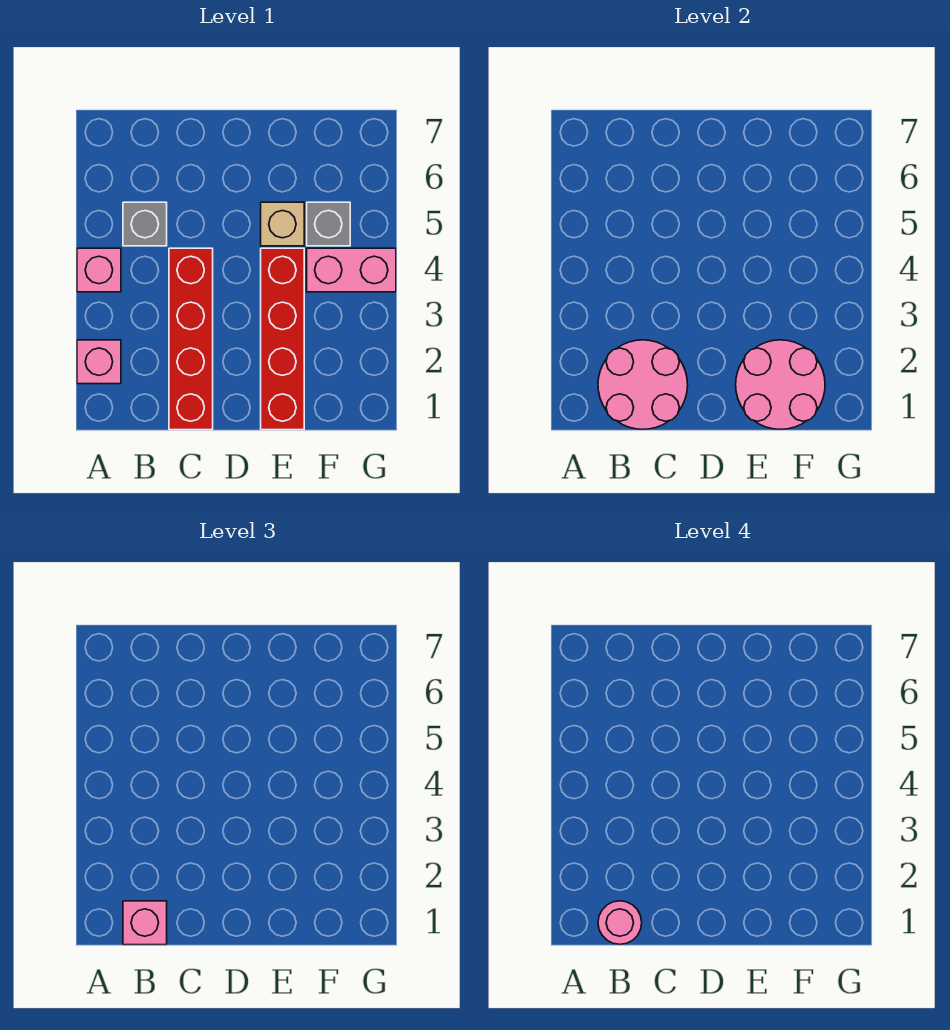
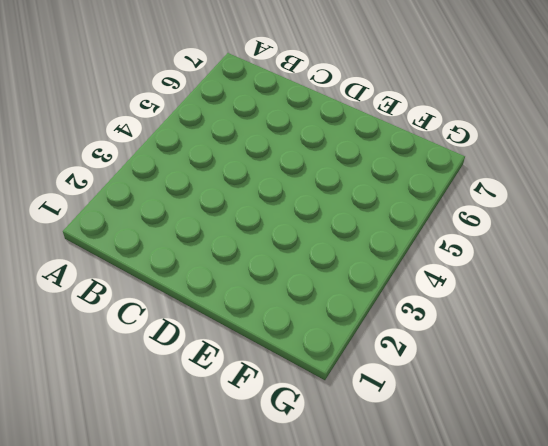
none -> pink 1x1 brick [77,340,121,384]
none -> pink 1x1 brick [77,248,121,292]
none -> grey 1x1 brick [123,202,167,246]

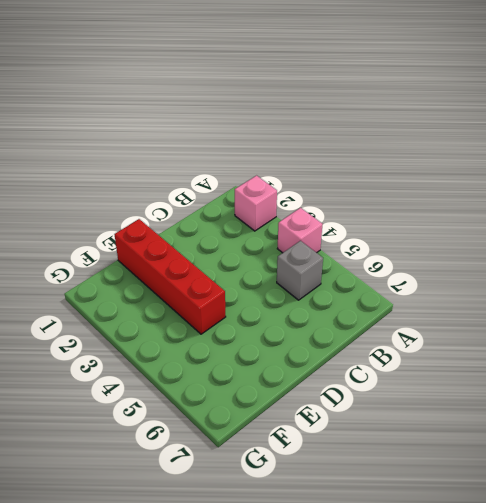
none -> red 1x4 brick [169,248,213,430]
none -> tan 1x1 brick [261,202,304,246]
none -> pink 1x2 brick [307,248,396,292]

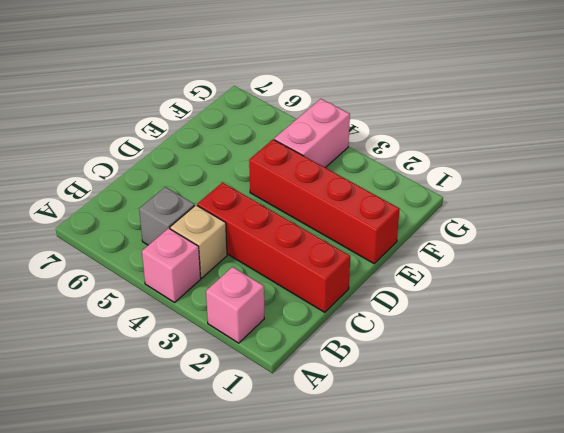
tan 1x1 brick [170,205,227,278] -> tan 1x1 brick moved to [261,202,304,246]
none -> grey 1x1 brick [307,202,350,246]
none -> pink 2x2 round brick [598,340,688,429]
none -> pink 2x2 round brick [736,340,825,429]

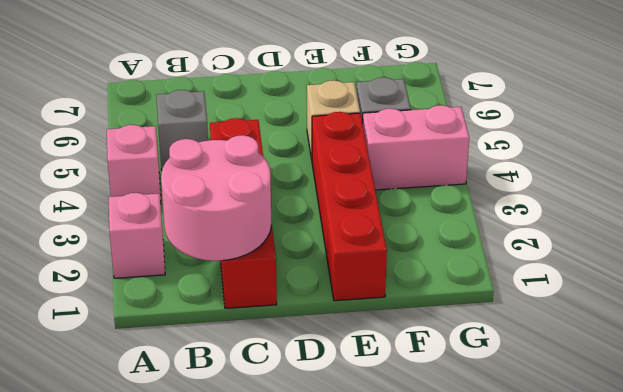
none -> pink 2x2 round brick [736,340,825,429]
none -> pink 1x1 brick [123,901,167,945]
none -> pink 1x1 round brick [598,901,642,944]

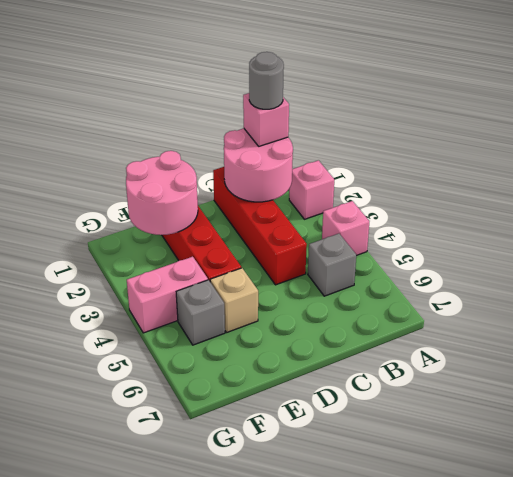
grey 1x1 round brick [249,52,284,109] -> pink 1x1 round brick [598,901,642,944]

